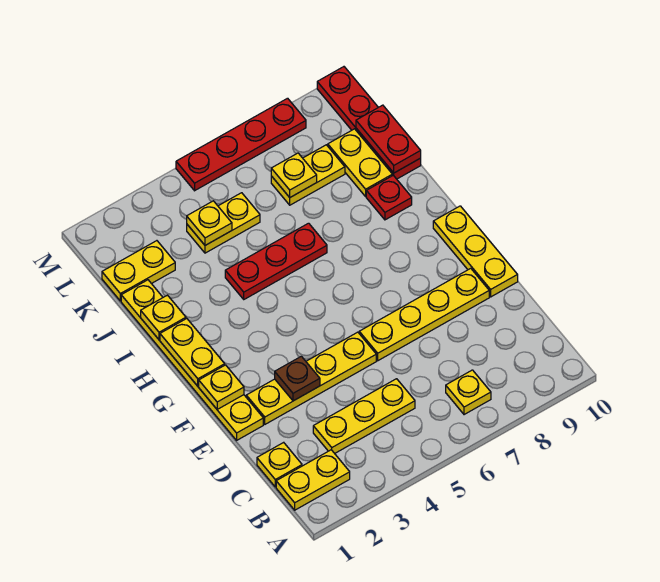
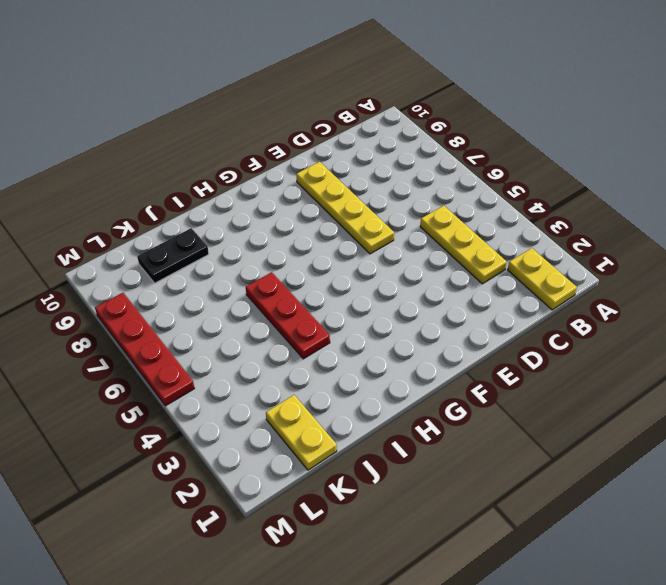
black 1x2 plate [137,228,209,283] -> yellow 1x2 plate [328,129,392,196]
none -> yellow 1x1 plate [446,370,491,415]
none -> yellow 1x1 plate [257,442,302,487]
none -> yellow 1x6 plate [121,280,263,440]

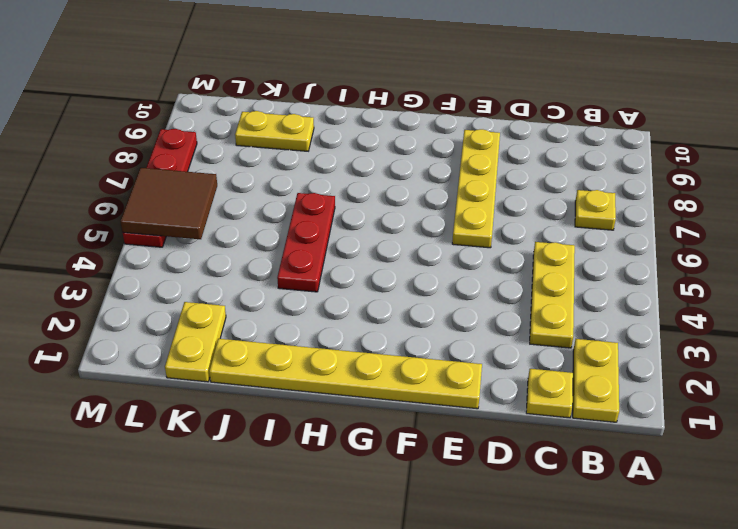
brown 2x2 tile [120,168,217,239] -> none
none -> yellow 1x4 plate [246,332,376,424]
none -> yellow 1x3 plate [433,206,518,297]
none -> red 1x1 plate [366,175,412,220]

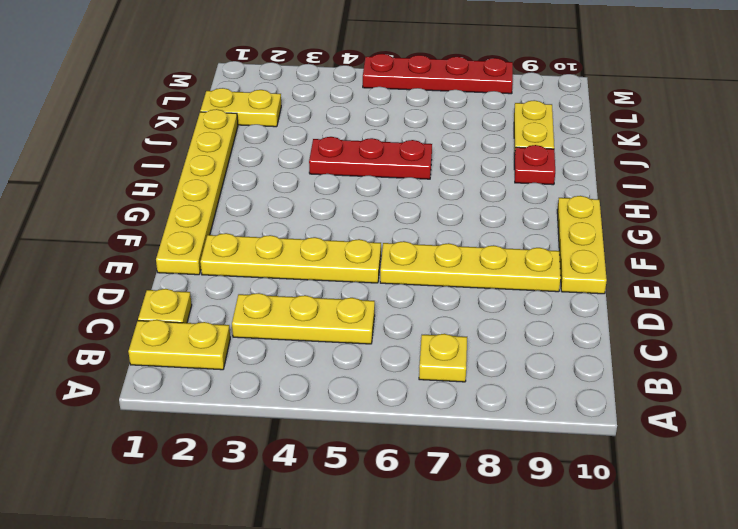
none -> red 1x4 plate [317,67,421,179]
none -> yellow 1x2 plate [187,193,260,253]
none -> yellow 1x2 plate [271,145,345,205]

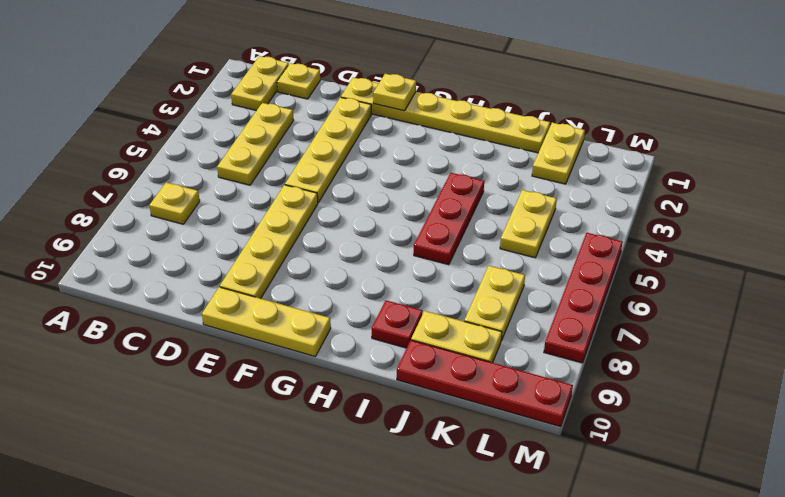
none -> brown 1x1 plate [275,356,320,401]
none -> yellow 1x2 plate [160,319,225,386]
none -> yellow 1x1 plate [141,295,186,340]

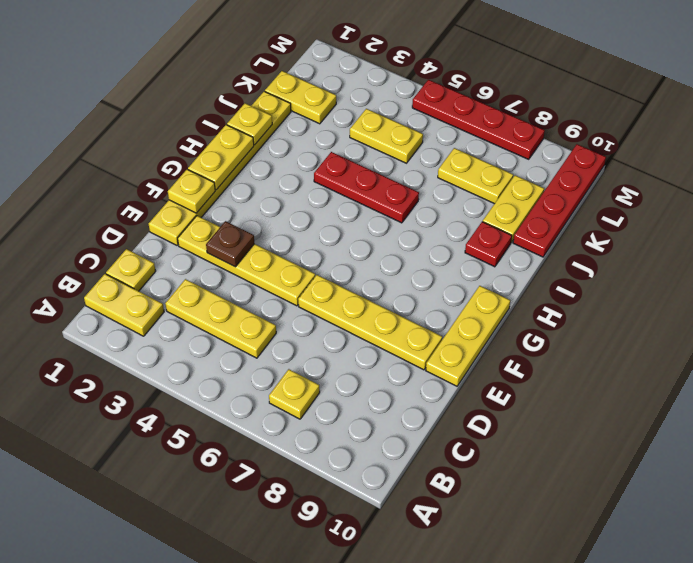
none -> red 1x2 plate [356,105,421,173]
none -> yellow 1x1 plate [187,201,232,245]
none -> yellow 1x1 plate [271,153,317,197]

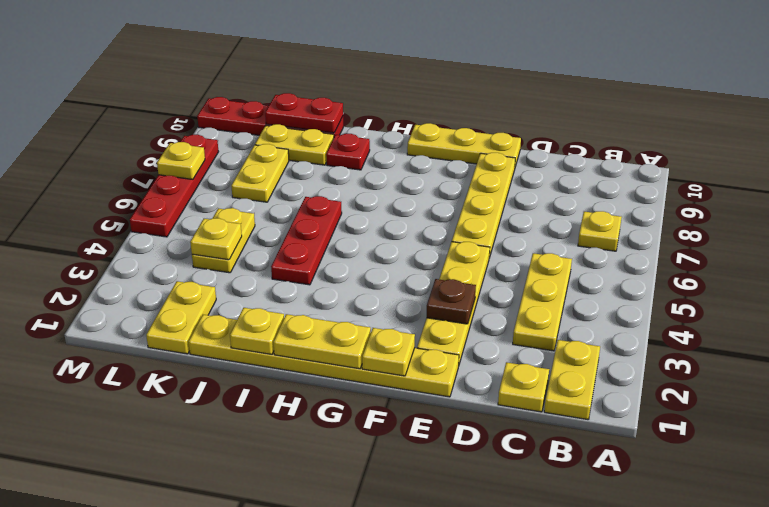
yellow 1x1 plate [157,142,205,179] -> yellow 1x1 plate moved to [271,153,317,197]

